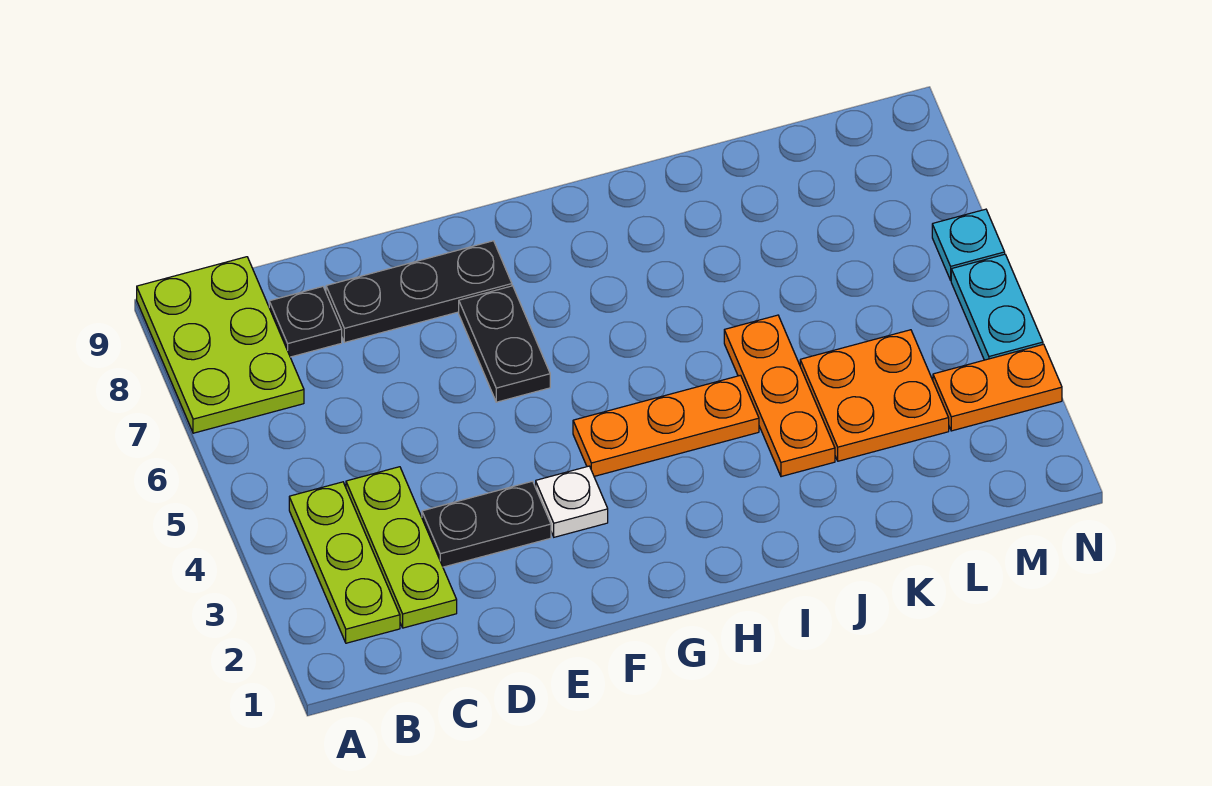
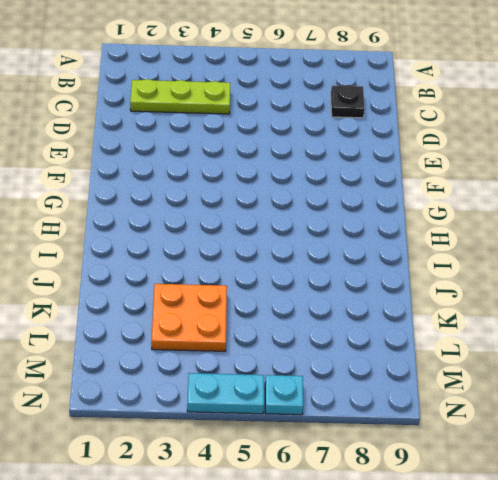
none -> lime 2x3 plate [137,257,304,433]
none -> lime 1x3 plate [289,482,400,643]
none -> black 1x2 plate [422,481,551,567]

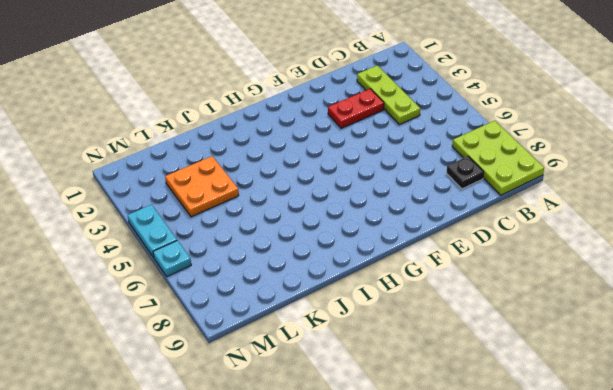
red 1x2 plate [328,89,384,128] -> black 1x2 plate [422,481,551,567]
none -> lime 1x3 plate [289,482,400,643]
none -> black 1x3 plate [326,241,512,343]
none -> white 1x1 plate [536,466,608,537]

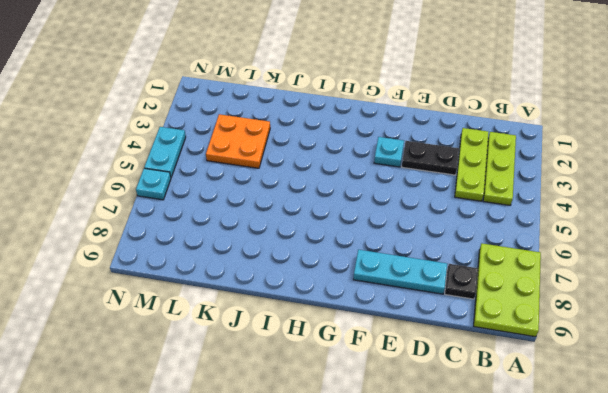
cyan 1x3 plate [353,250,447,294] -> black 1x3 plate [326,241,512,343]
cyan 1x1 plate [374,137,404,167] -> white 1x1 plate [536,466,608,537]
none -> black 1x2 plate [459,286,550,402]
none -> orange 1x3 plate [573,375,759,476]
none -> orange 1x3 plate [724,315,835,477]

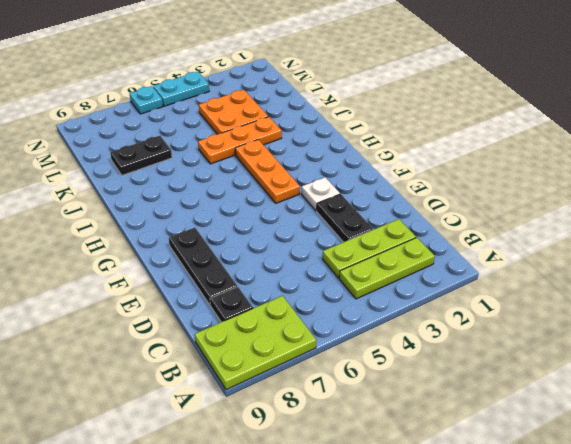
black 1x2 plate [110,136,172,175] -> black 1x2 plate moved to [459,286,550,402]
none -> orange 1x2 plate [933,344,1062,431]

